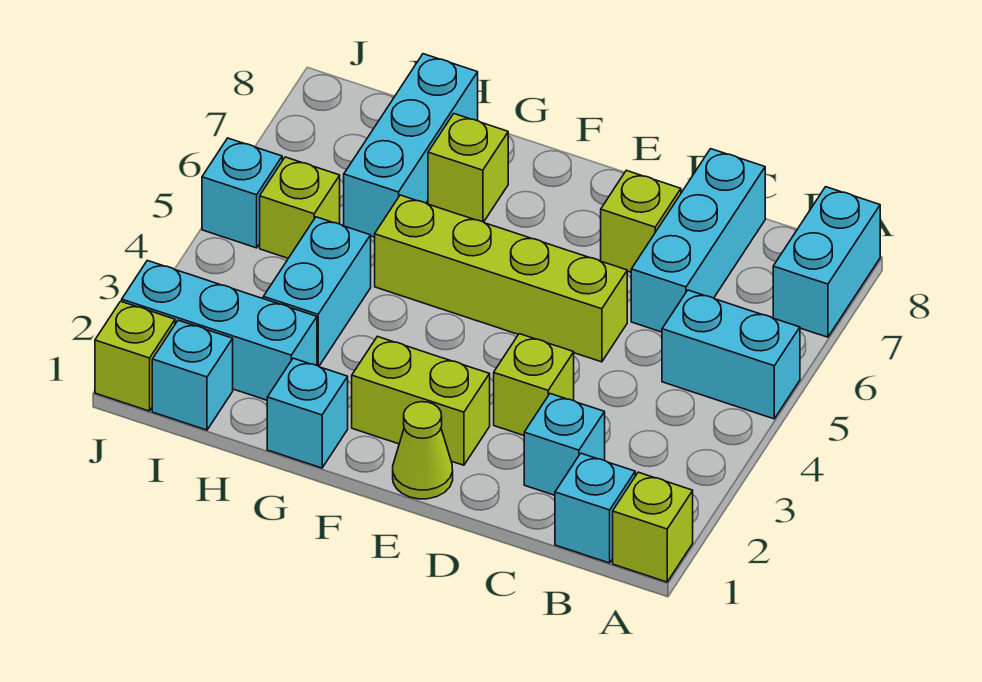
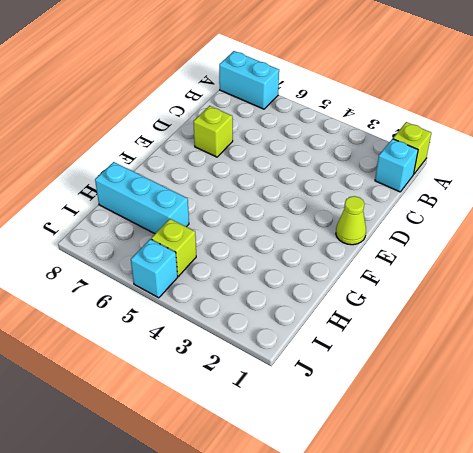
none -> cyan 1x2 brick [662,290,800,419]
none -> cyan 1x1 brick [524,394,605,495]
none -> cyan 1x3 brick [631,149,765,332]

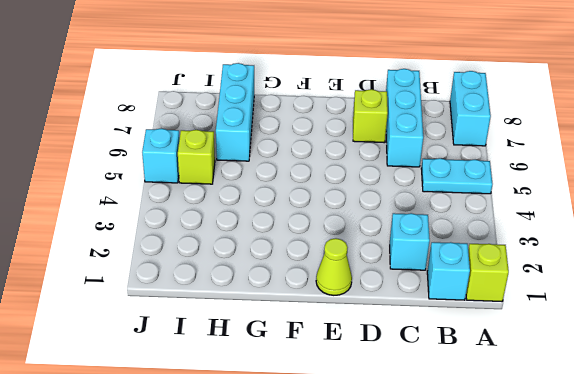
cyan 1x2 plate [421,158,492,194] -> cyan 1x2 brick [662,290,800,419]
none -> lime 1x1 brick [494,334,574,435]
none -> lime 1x4 brick [375,195,627,362]
none -> lime 1x2 brick [352,336,490,465]

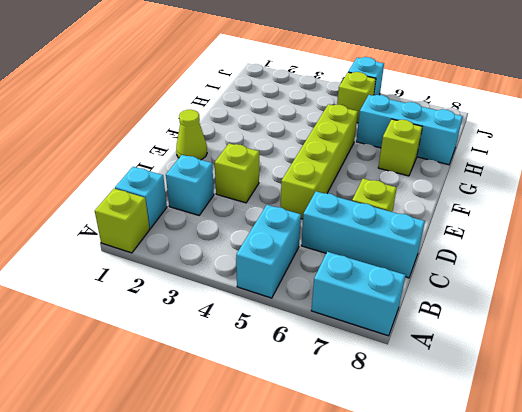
none -> lime 1x2 brick [352,336,490,465]
none -> cyan 1x1 brick [267,358,348,468]
none -> cyan 1x3 brick [122,261,317,400]

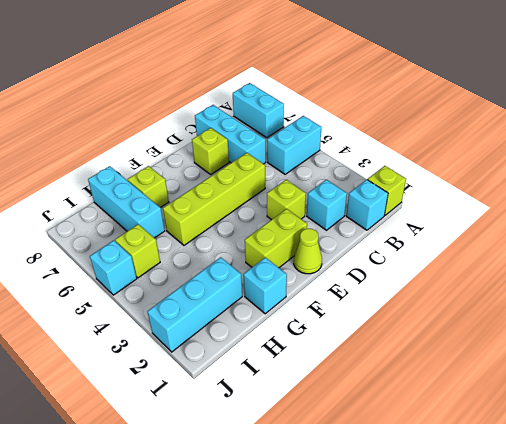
none -> cyan 1x2 brick [263,217,371,366]
none -> cyan 1x1 brick [152,320,233,430]
none -> lime 1x1 brick [95,301,175,411]

